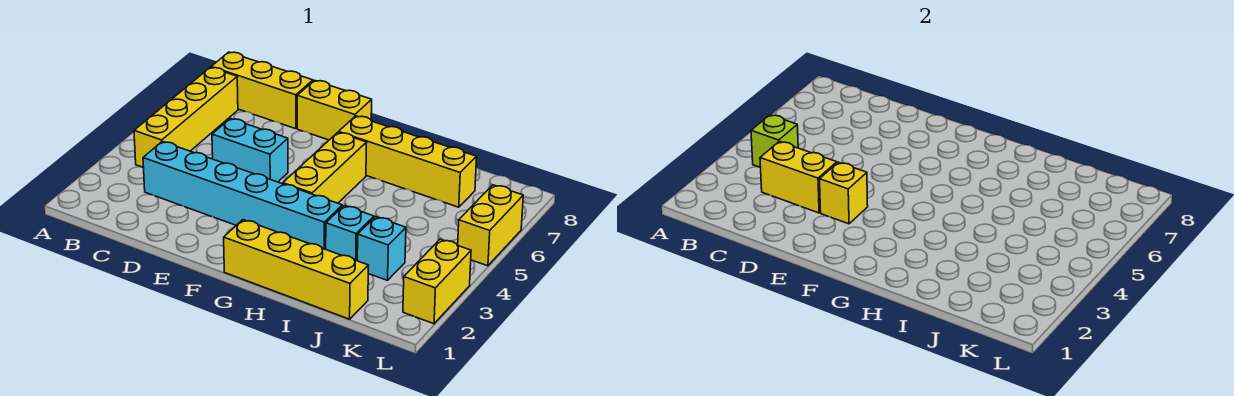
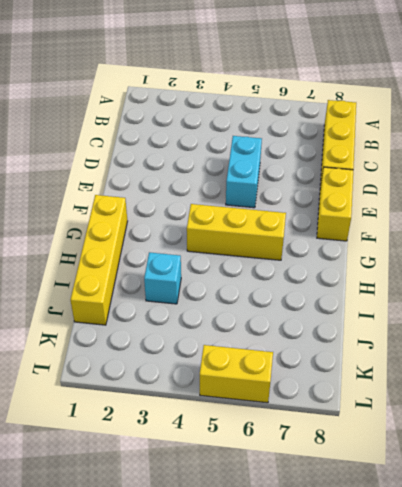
none -> yellow 1x4 brick [134,67,238,167]
none -> cyan 1x6 brick [143,142,342,249]
none -> yellow 1x4 brick [339,116,477,207]

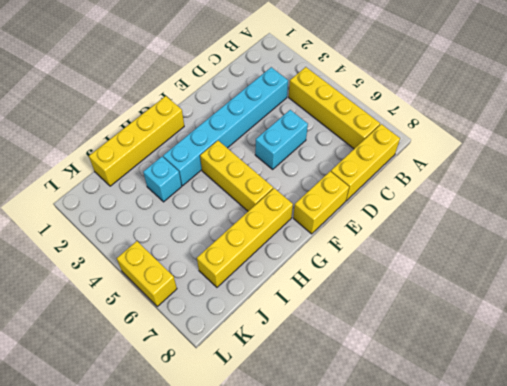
none -> cyan 1x1 brick [357,217,406,280]
none -> yellow 1x2 brick [403,239,471,324]
none -> lime 1x1 brick [751,115,798,167]

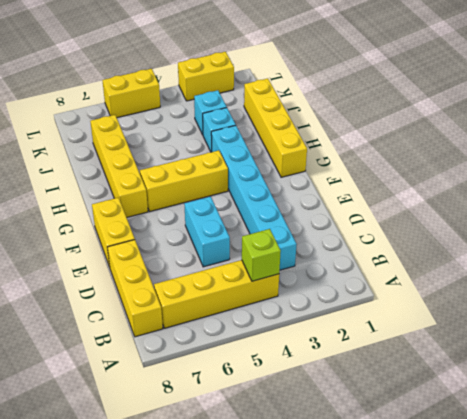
none -> yellow 1x2 brick [760,142,837,213]
none -> yellow 1x1 brick [820,162,868,224]

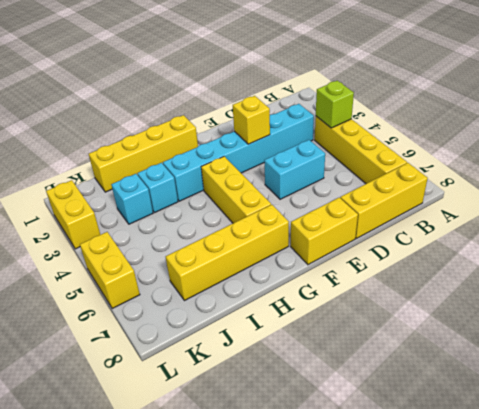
none -> yellow 1x2 brick [760,142,837,213]

